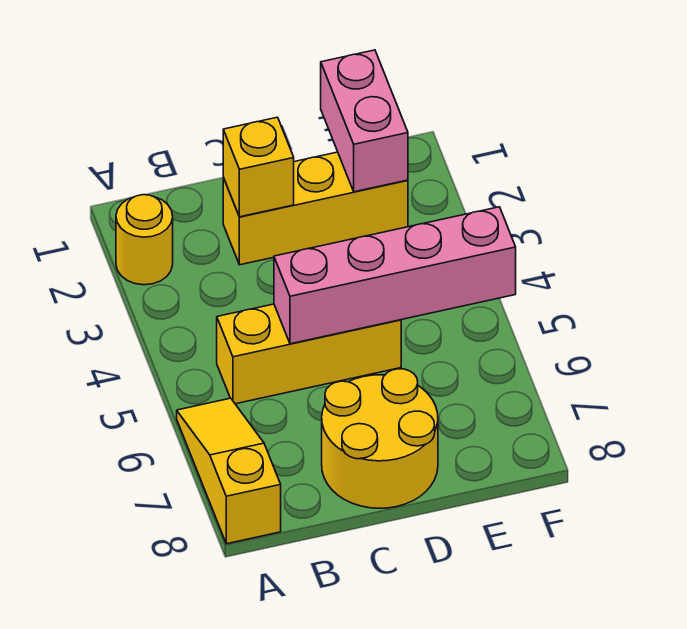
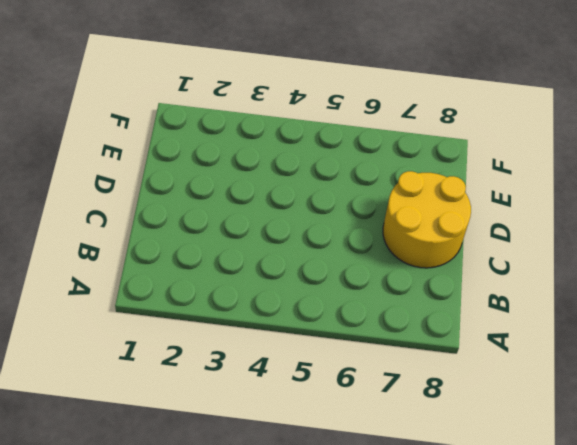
none -> yellow 1x1 round brick [116,195,173,285]
none -> yellow 1x3 slope [177,398,281,544]

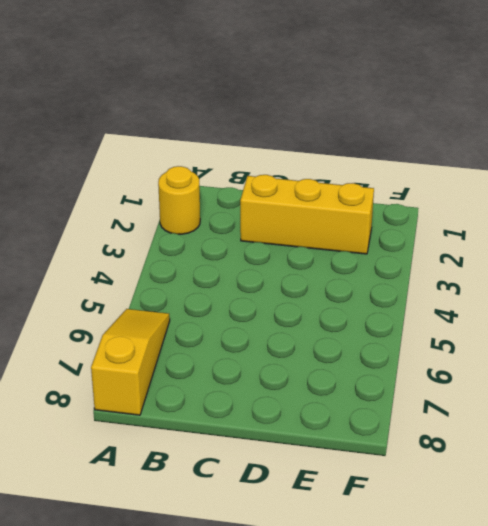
none -> yellow 1x3 brick [217,304,401,404]
none -> yellow 2x2 round brick [322,369,438,508]

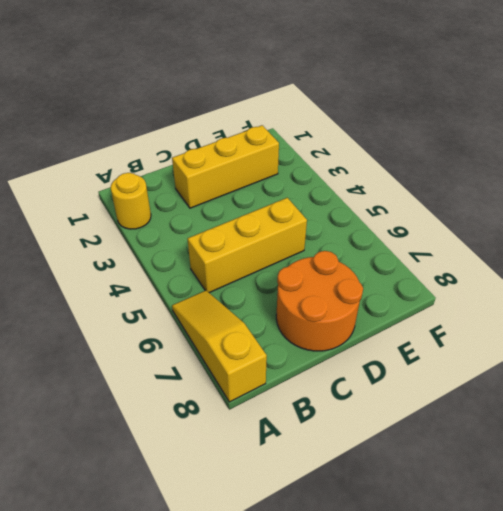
orange 2x2 round brick [276,251,363,351] -> yellow 2x2 round brick [322,369,438,508]
none -> yellow 1x1 brick [223,117,294,217]
none -> pink 1x4 brick [274,207,516,344]

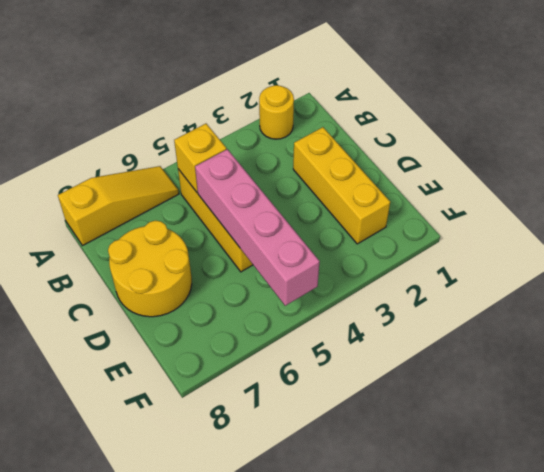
yellow 1x1 brick [174,124,227,193] -> yellow 1x1 brick moved to [223,117,294,217]
none -> pink 1x2 brick [321,50,408,192]

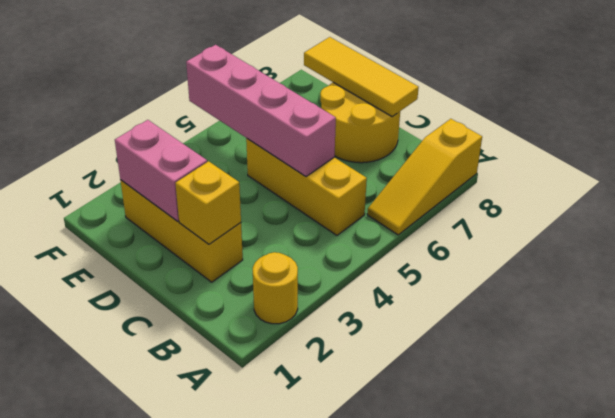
yellow 1x3 tile [304,37,419,117] -> none
pink 1x2 brick [115,120,207,221] -> pink 1x2 brick turned to [321,50,408,192]

